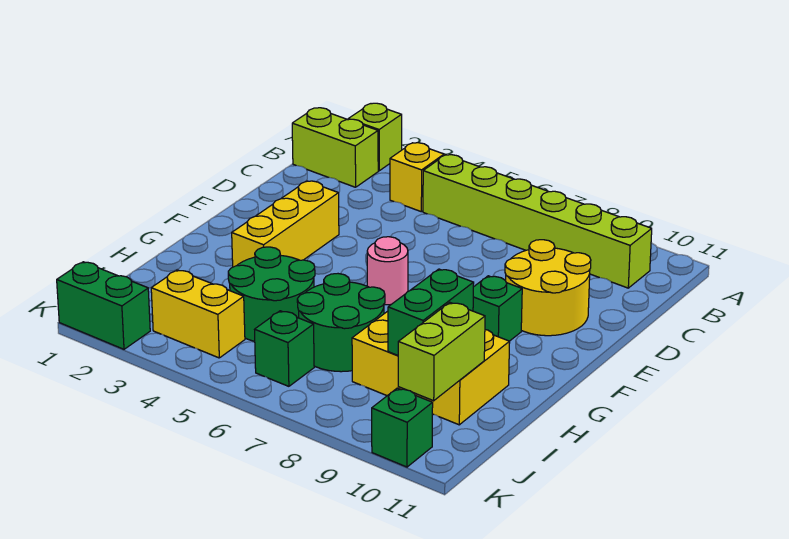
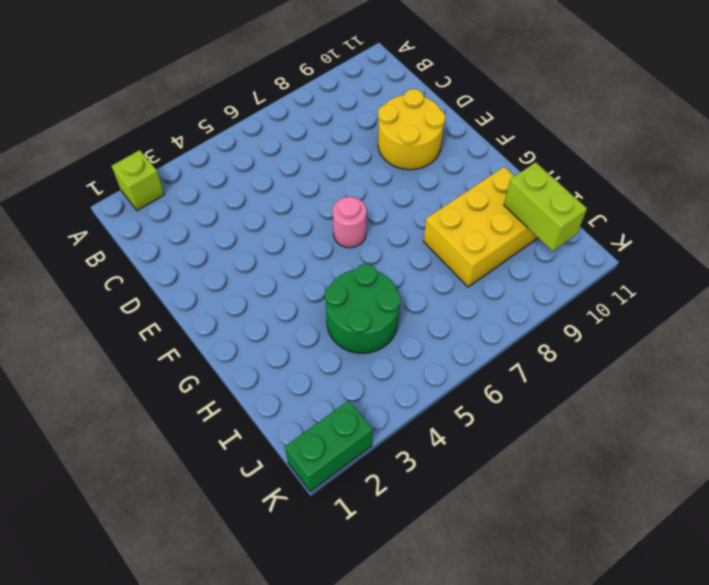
none -> lime 1x2 brick [292,108,378,187]
none -> yellow 1x1 brick [390,143,444,212]
none -> lime 1x6 brick [423,155,652,288]

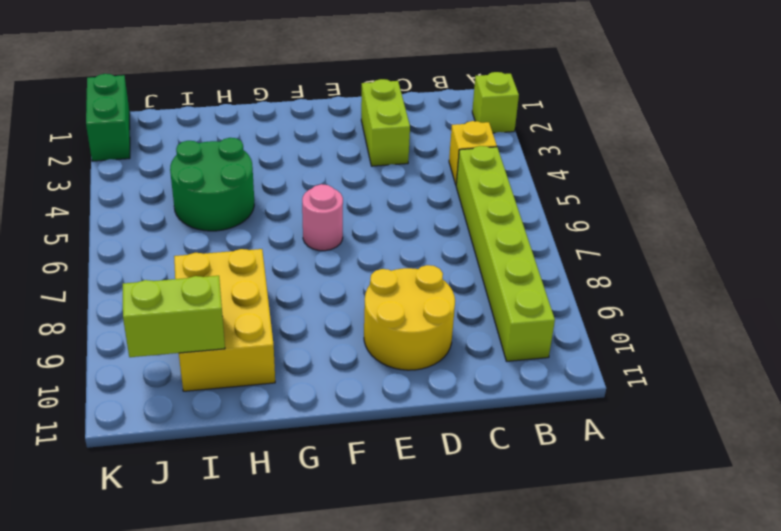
lime 1x2 brick [361,79,410,166] -> lime 1x2 brick moved to [292,108,378,187]
none -> yellow 1x3 brick [232,181,339,267]
none -> green 1x1 brick [473,276,522,341]
none -> green 2x2 round brick [297,274,385,372]

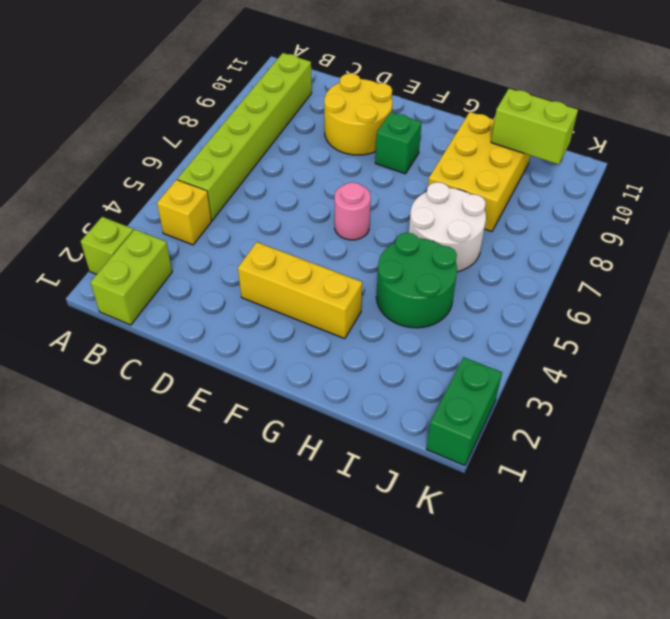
white 2x2 round brick [409,182,486,272] -> green 2x2 round brick [297,274,385,372]
none -> yellow 1x2 brick [151,270,245,358]
none -> green 1x1 brick [255,311,314,386]
none -> green 1x1 brick [372,388,433,467]

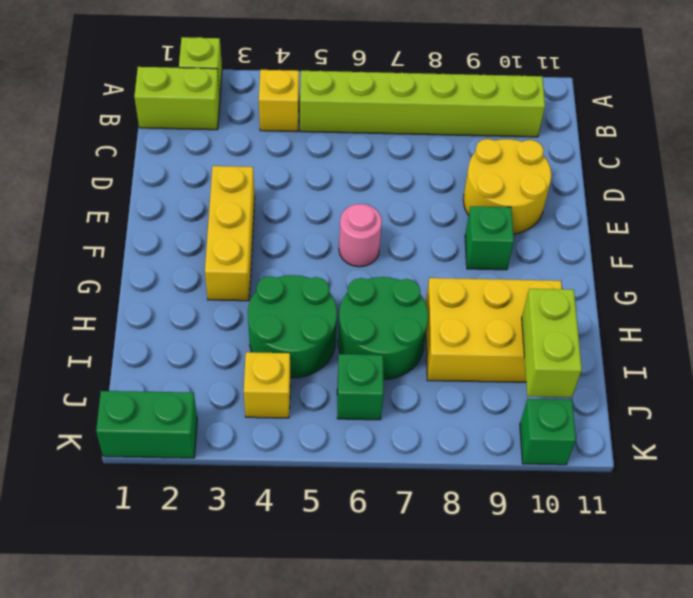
yellow 1x1 brick [244,352,290,418] -> yellow 1x2 brick [151,270,245,358]
none -> green 1x2 brick [388,269,474,355]

